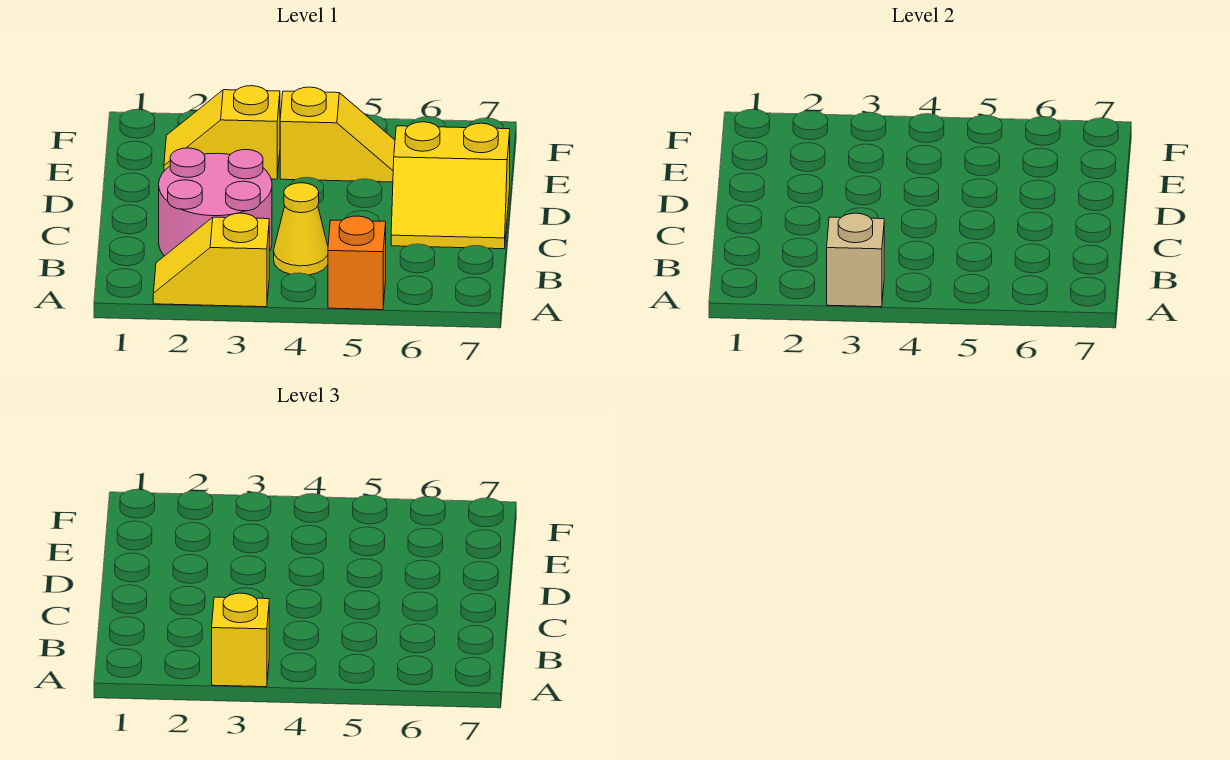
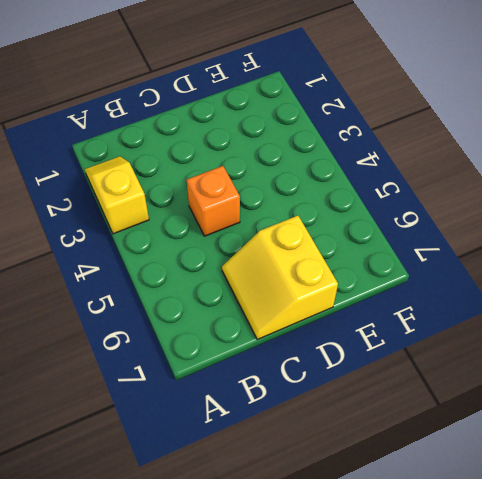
orange 1x1 brick [186,166,240,236] -> orange 1x1 brick moved to [328,216,386,310]
none -> pink 2x2 round brick [159,148,272,256]
none -> yellow 1x1 cone [274,183,328,275]

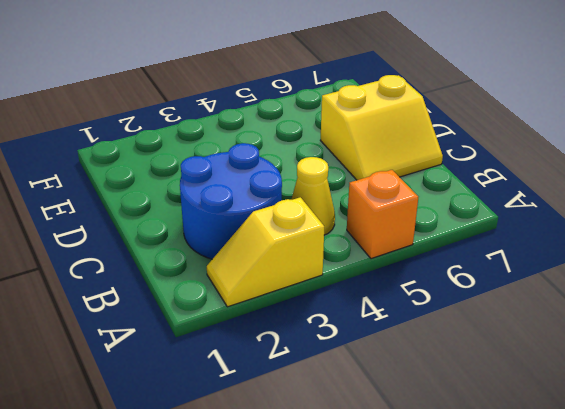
blue 2x2 round brick [180,143,282,259] -> pink 2x2 round brick [159,148,272,256]
none -> yellow 1x2 slope [164,86,280,179]
none -> yellow 1x2 slope [280,87,395,182]

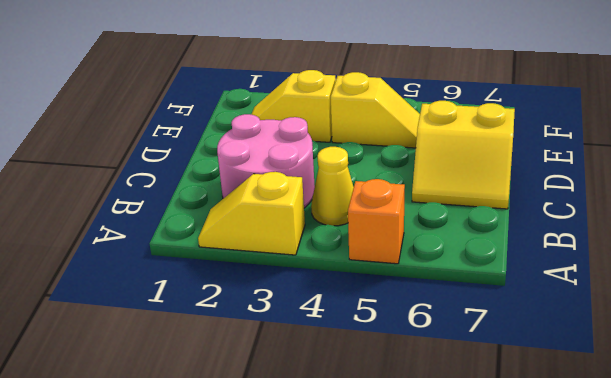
none -> tan 1x1 brick [827,213,884,307]
none -> yellow 1x1 brick [212,593,269,687]

